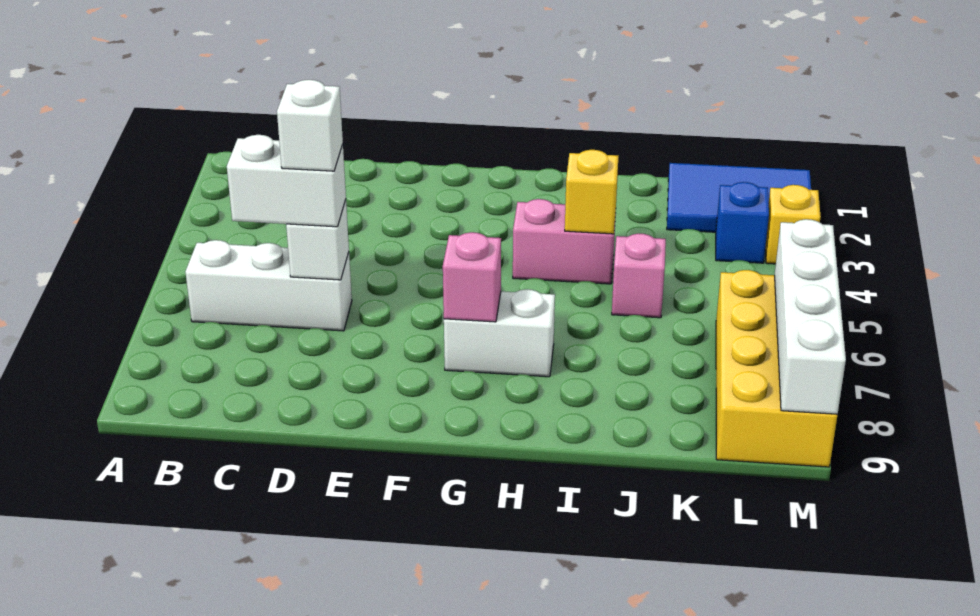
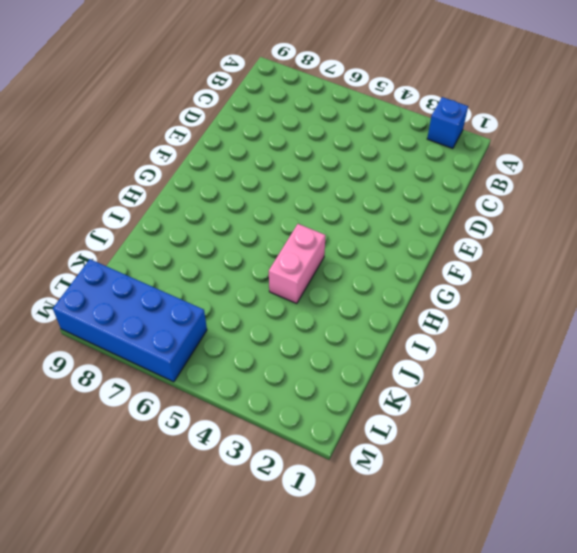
blue 1x1 brick [427,97,468,149] -> blue 1x1 brick moved to [716,182,769,263]
blue 2x4 brick [53,259,207,382] -> yellow 2x4 brick [716,270,837,467]
none -> white 1x3 brick [185,240,352,331]
none -> white 1x2 brick [444,289,555,377]
none -> pink 1x1 brick [612,233,666,318]

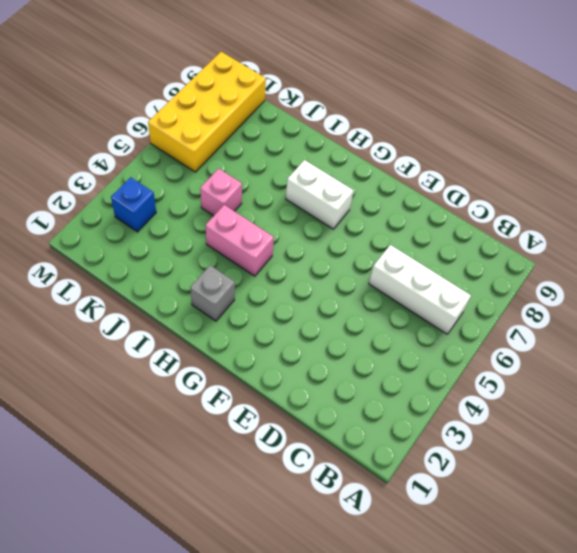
grey 1x1 brick [190,265,235,321] -> none
none -> blue 2x3 tile [667,163,811,232]
none -> yellow 1x1 brick [765,185,821,264]
none -> white 1x1 brick [286,200,349,280]

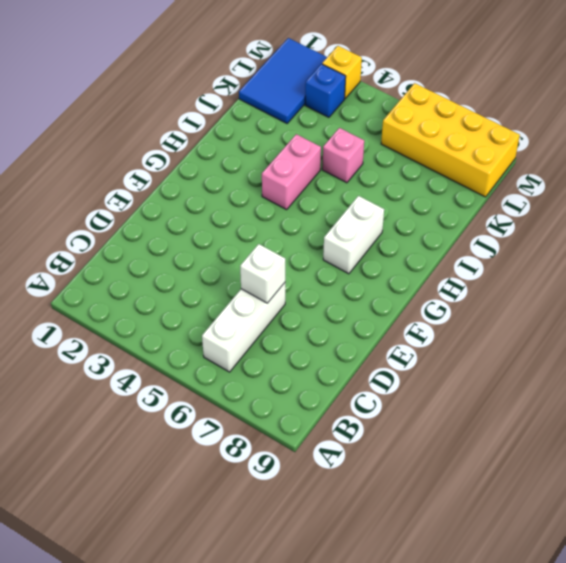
none -> pink 1x1 brick [443,232,501,322]
none -> yellow 1x1 brick [565,150,618,234]
none -> white 1x4 brick [775,219,846,414]

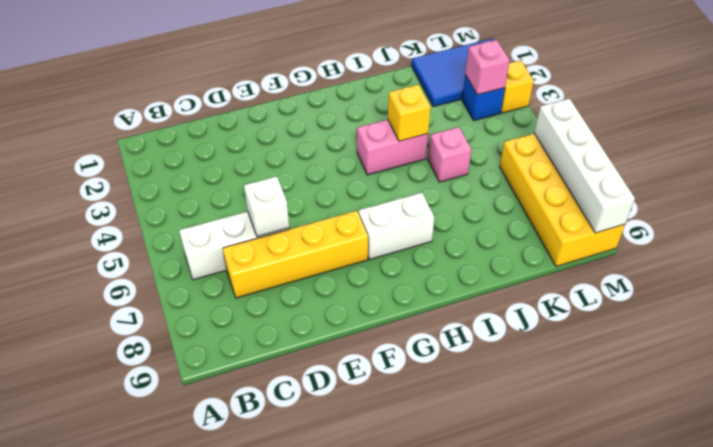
yellow 1x4 brick [223,211,368,298] -> none
pink 1x1 brick [465,40,510,95] -> pink 1x1 brick moved to [443,232,501,322]
none -> white 1x2 brick [227,135,346,227]
none -> white 1x1 brick [277,80,343,171]

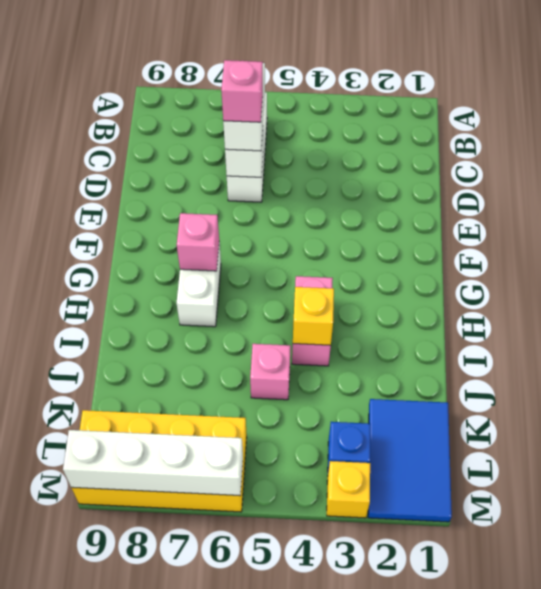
pink 1x1 brick [221,60,263,122] -> white 1x1 brick [277,80,343,171]

